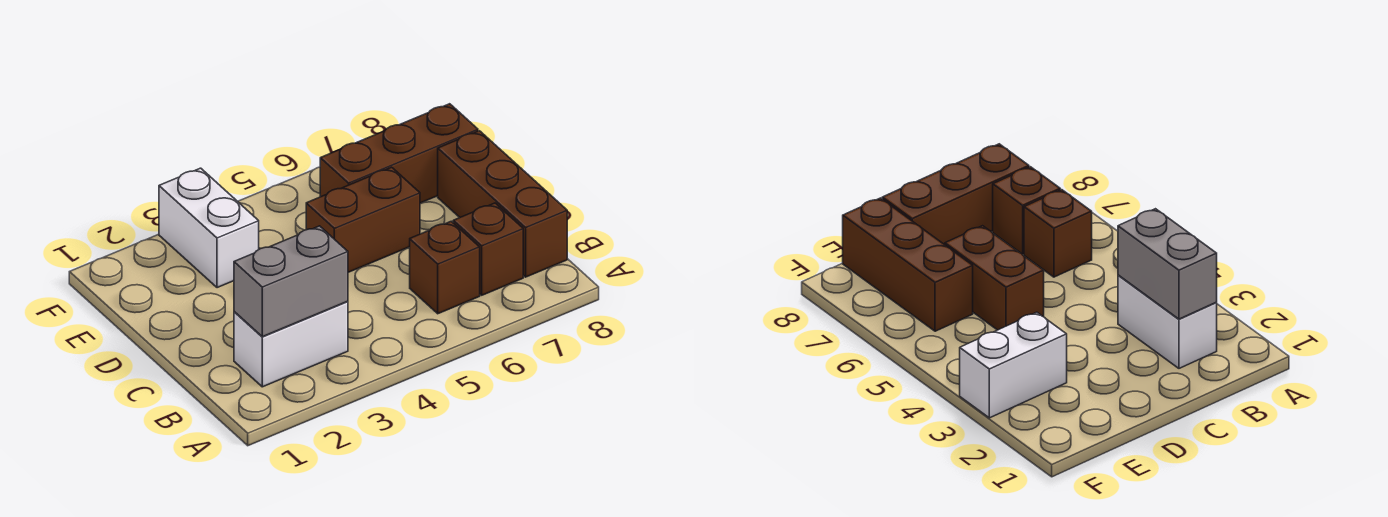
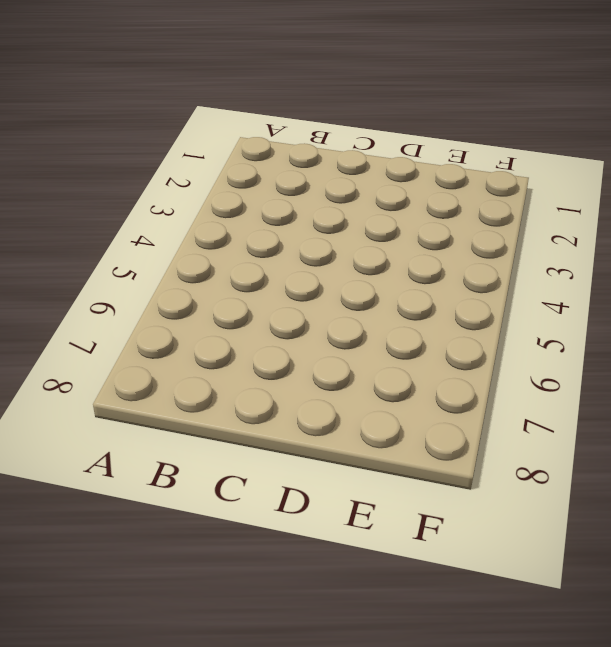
none -> white 1x2 brick [234,302,348,387]
none -> brown 1x1 brick [410,221,480,314]

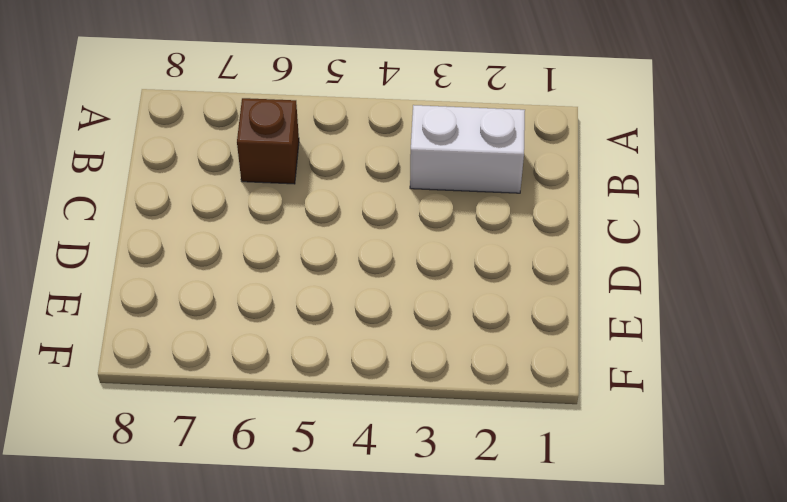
none -> brown 1x1 brick [453,203,523,295]
none -> brown 1x3 brick [438,131,567,277]

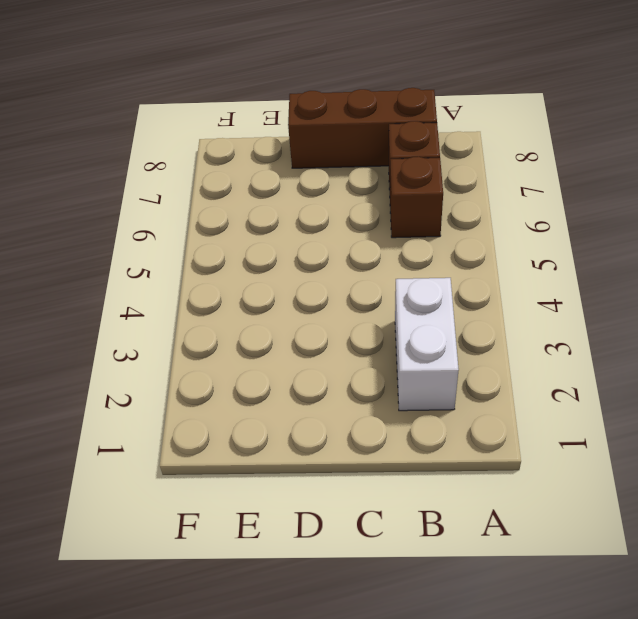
none -> brown 1x2 brick [306,167,420,272]
none -> white 1x2 brick [159,168,259,288]

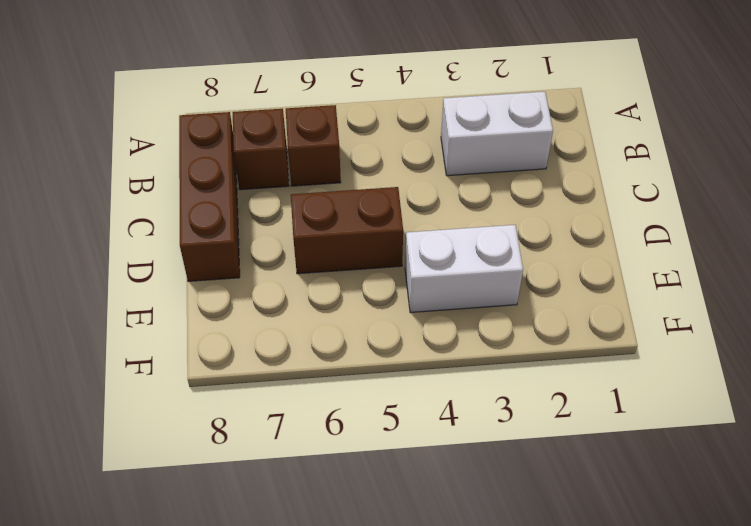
white 1x2 brick [405,225,523,313] -> white 1x2 brick turned to [159,168,259,288]
none -> brown 1x3 brick [320,104,478,203]
none -> grey 1x2 brick [234,226,348,337]

